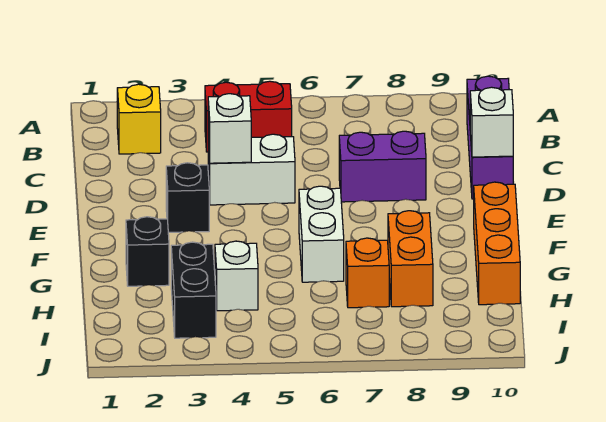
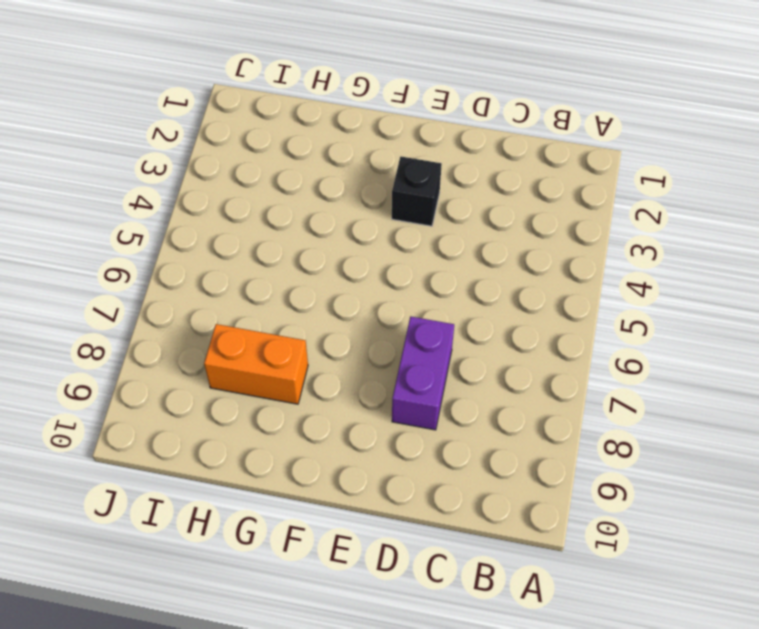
none -> yellow 1x1 brick [117,84,161,154]
none -> red 1x2 brick [205,81,292,152]
none -> purple 1x3 brick [467,76,513,199]

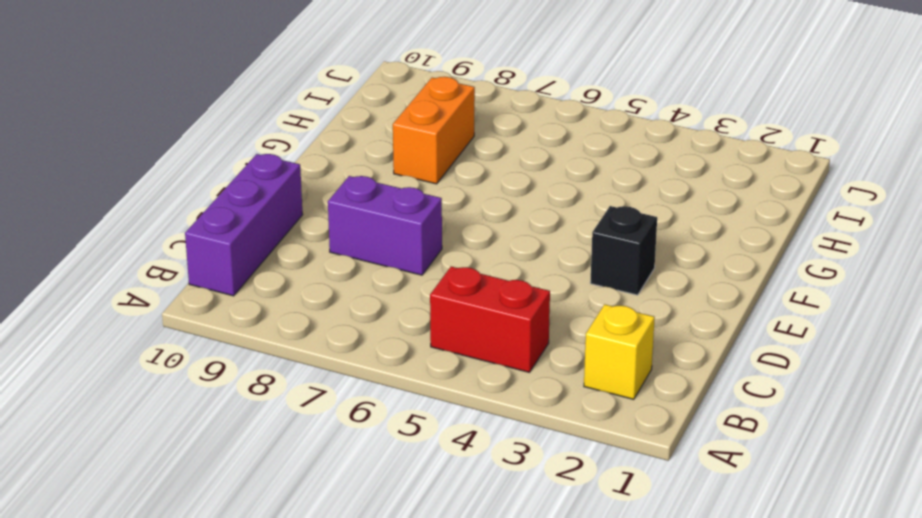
none -> white 1x2 brick [208,134,295,205]
none -> white 1x2 brick [299,186,344,282]
none -> orange 1x3 brick [474,182,520,305]

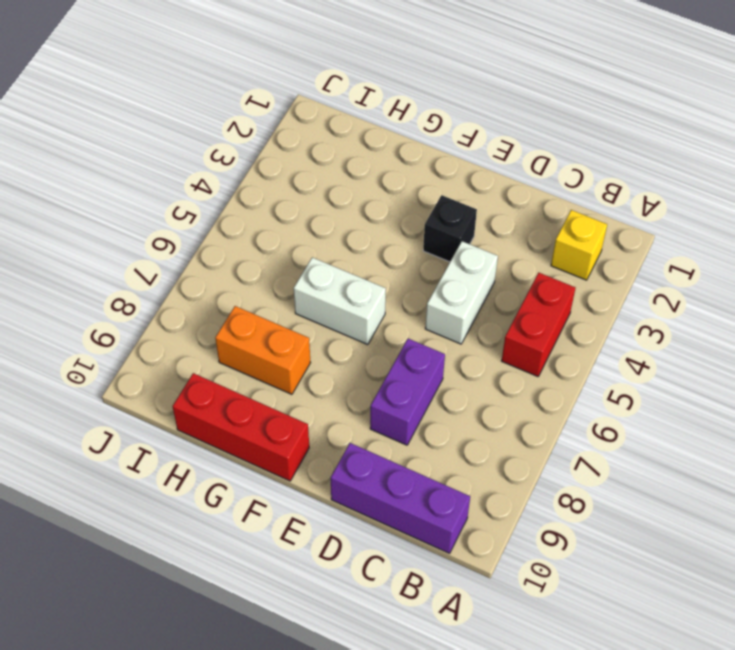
red 1x3 brick [173,373,309,481] -> orange 1x3 brick [474,182,520,305]
none -> black 1x1 brick [126,217,169,286]
none -> black 1x2 brick [171,242,216,338]
none -> white 1x1 brick [215,241,258,311]

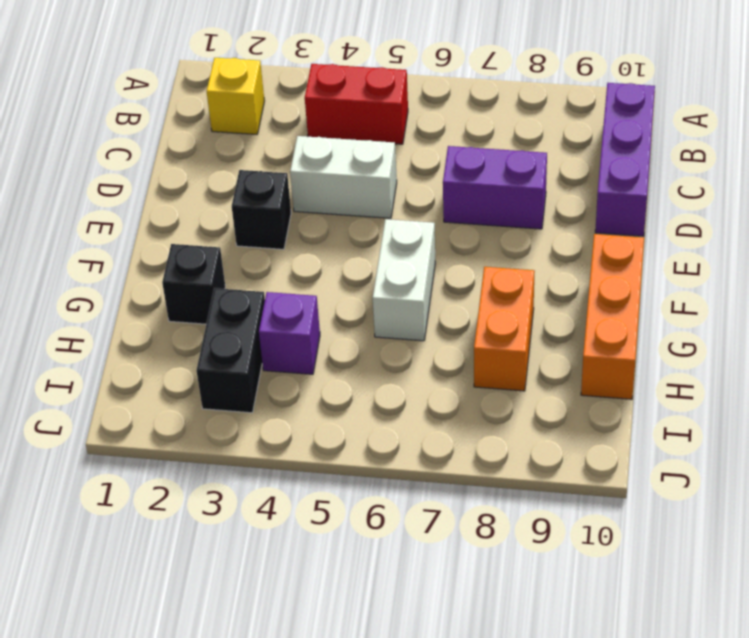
purple 1x1 brick [259,292,320,374] -> white 1x1 brick [215,241,258,311]
none -> orange 1x1 brick [346,238,389,308]
none -> white 1x1 brick [208,94,251,163]
none -> white 1x1 brick [470,87,513,157]

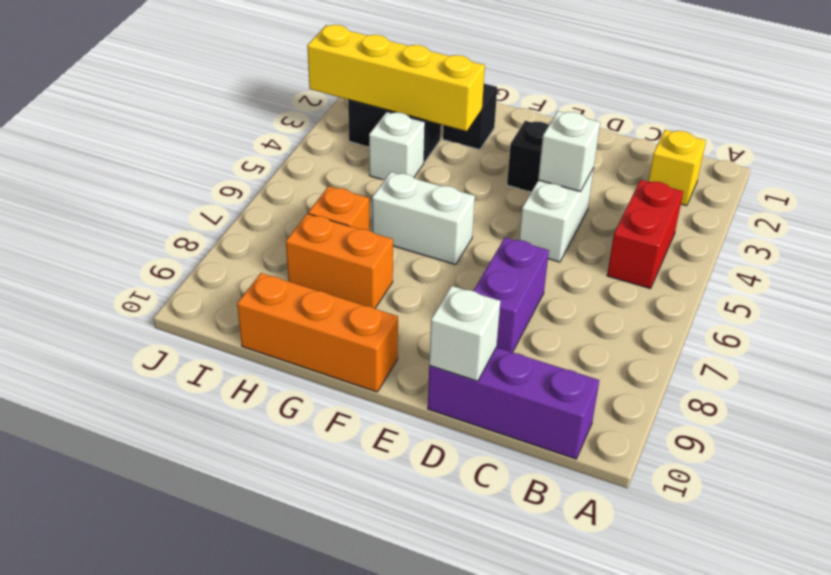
yellow 1x4 brick [307,25,485,131] -> none

